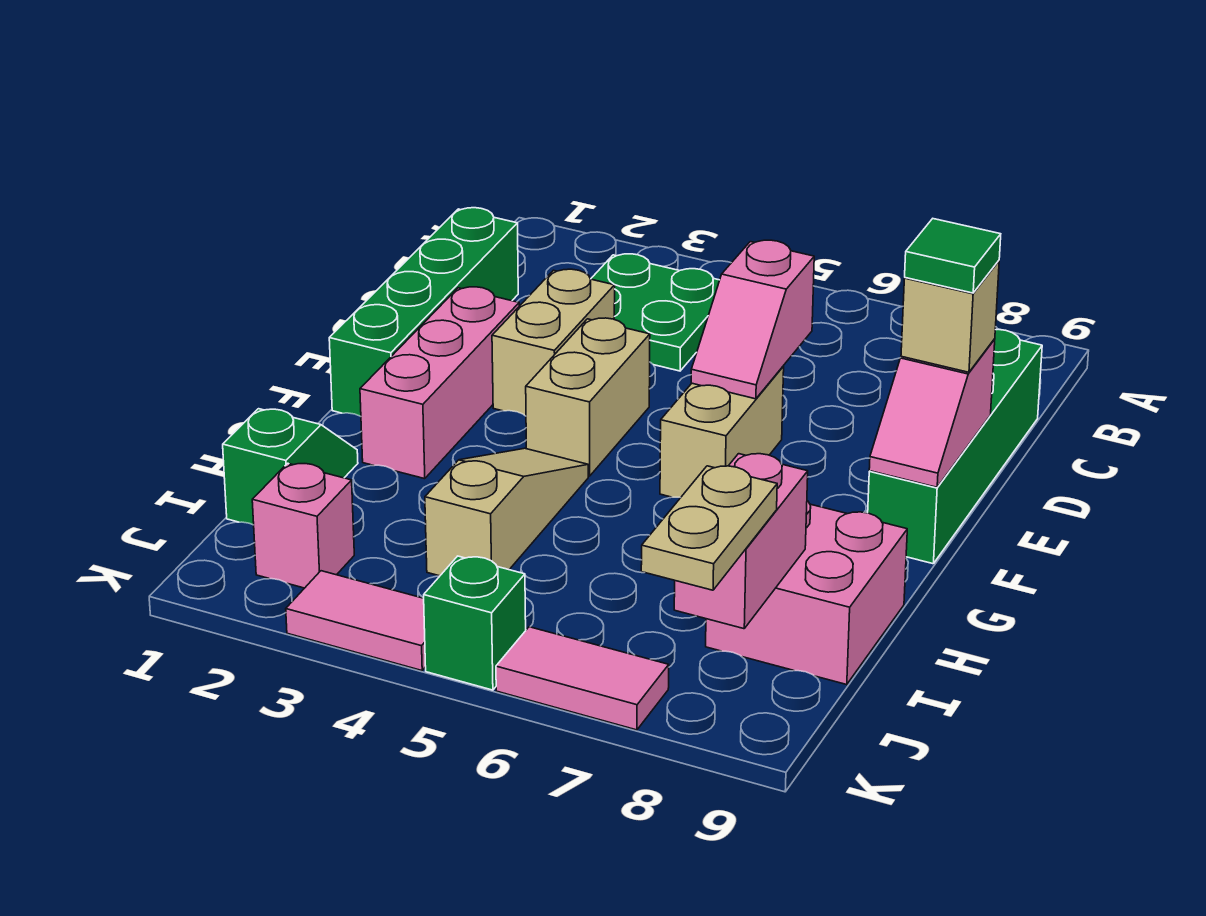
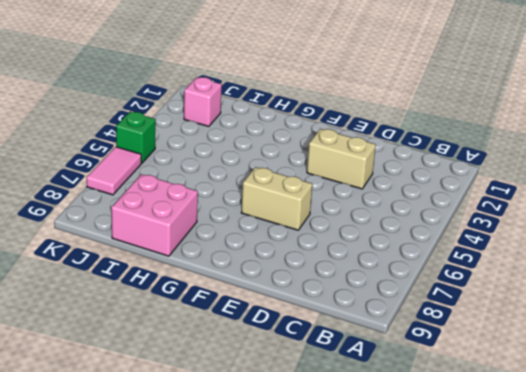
none -> green 2x2 plate [591,254,720,371]
none -> green 1x4 brick [329,208,518,416]
none -> green 1x4 brick [868,329,1042,564]

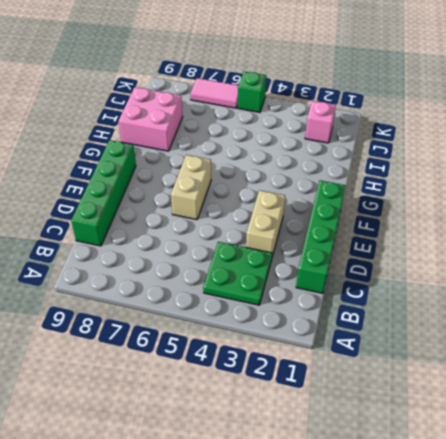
none -> pink 1x3 brick [360,287,519,479]
none -> tan 1x2 brick [526,318,650,476]
none -> tan 1x3 slope [425,448,588,576]

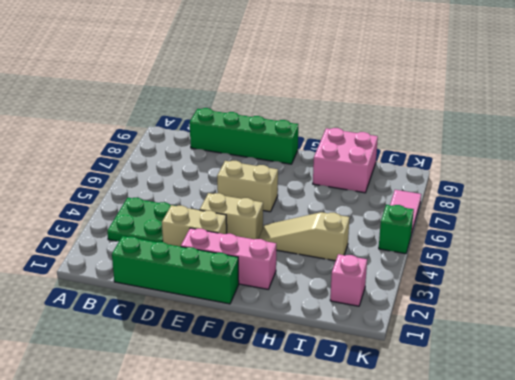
none -> green 1x2 slope [223,409,358,525]
none -> pink 1x2 tile [286,571,426,671]
none -> pink 1x2 slope [691,240,814,399]

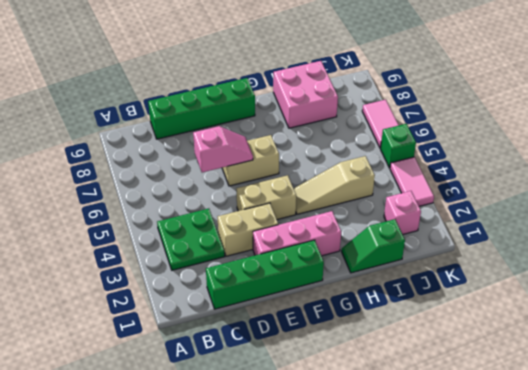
none -> pink 1x2 slope [869,339,995,487]
none -> pink 1x2 brick [674,454,808,629]
none -> tan 1x1 brick [901,261,999,372]

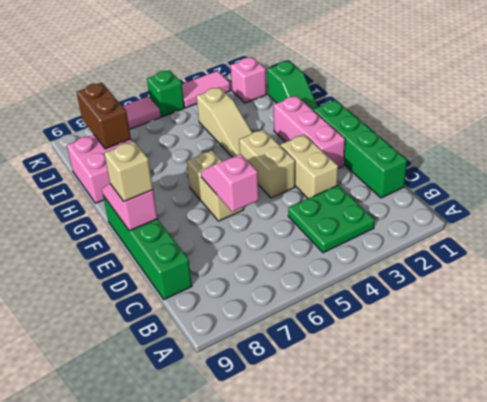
brown 1x2 brick [77,83,131,149] -> pink 1x2 brick [674,454,808,629]
none -> tan 1x2 plate [641,466,777,590]
none -> green 1x1 tile [905,219,1001,293]

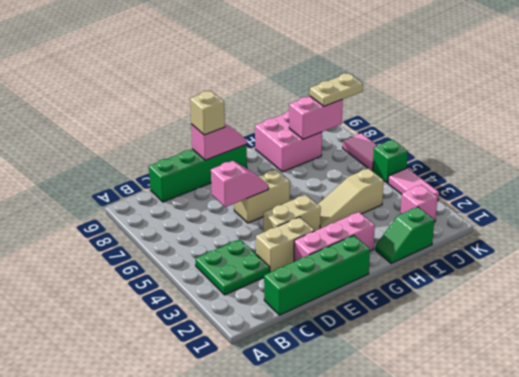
none -> green 1x1 tile [905,219,1001,293]

